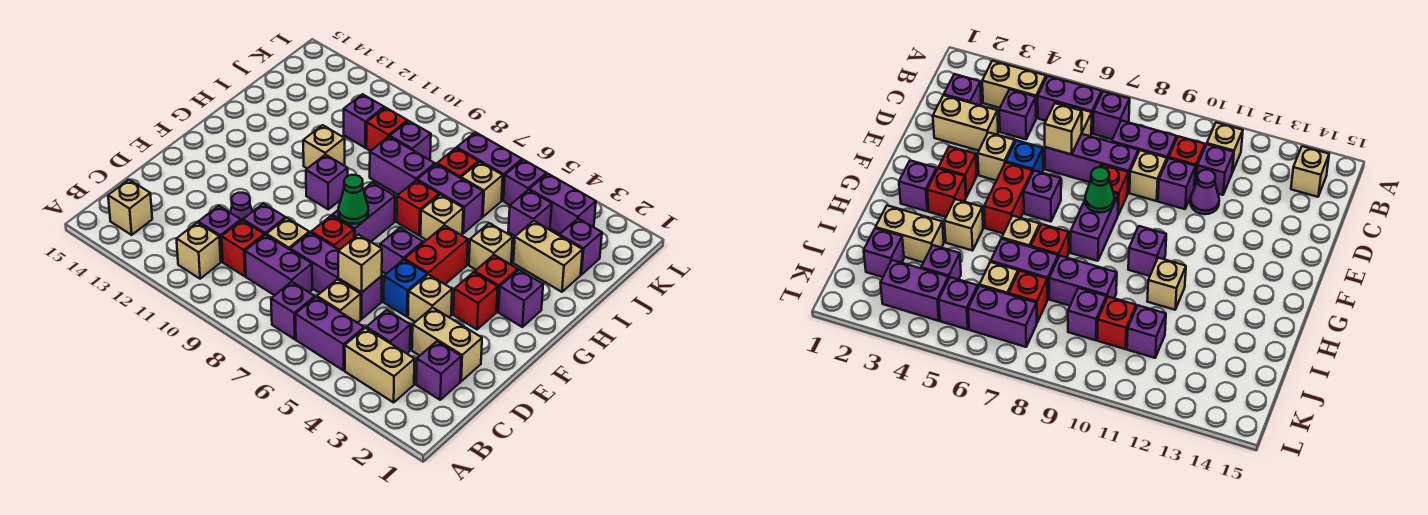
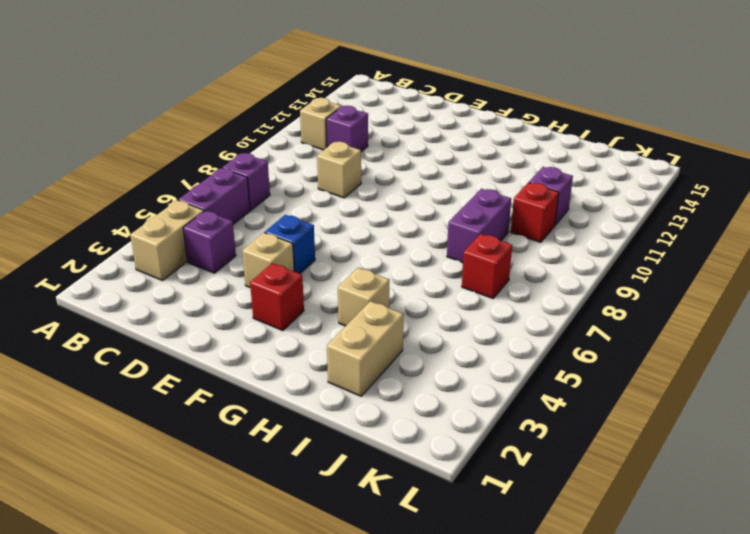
none -> tan 1x1 brick [108,180,152,235]
none -> purple 1x1 brick [416,341,461,400]
none -> tan 1x1 brick [317,279,361,323]
none -> purple 1x2 brick [245,235,312,295]

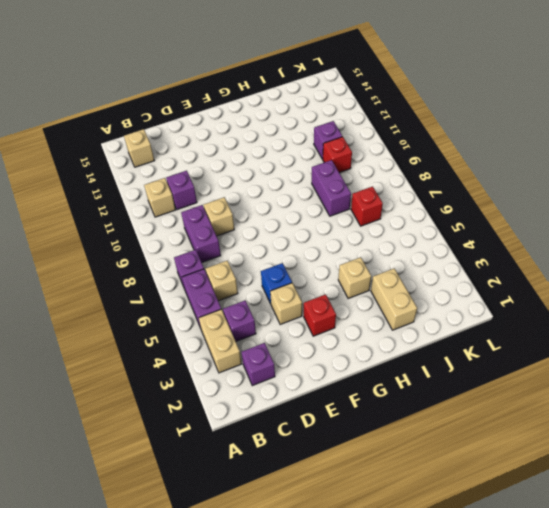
none -> red 1x1 brick [222,220,264,276]
none -> tan 1x2 brick [412,307,482,381]
none -> purple 1x3 brick [290,232,382,319]
none -> purple 1x1 brick [243,204,286,235]

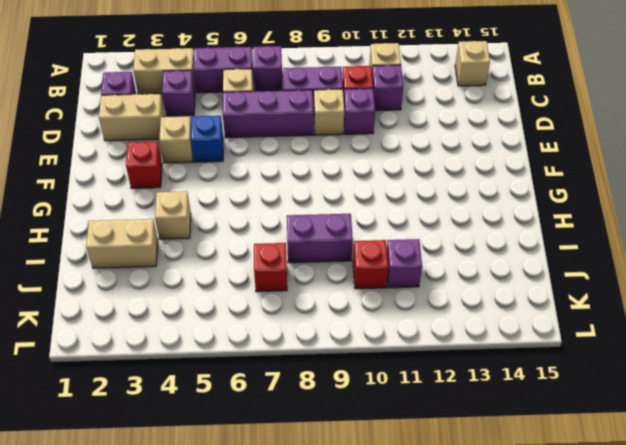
none -> purple 1x1 cone [230,193,252,220]
none -> red 1x1 brick [311,216,354,250]
none -> red 1x2 brick [405,225,468,284]
none -> purple 1x1 brick [380,228,423,274]

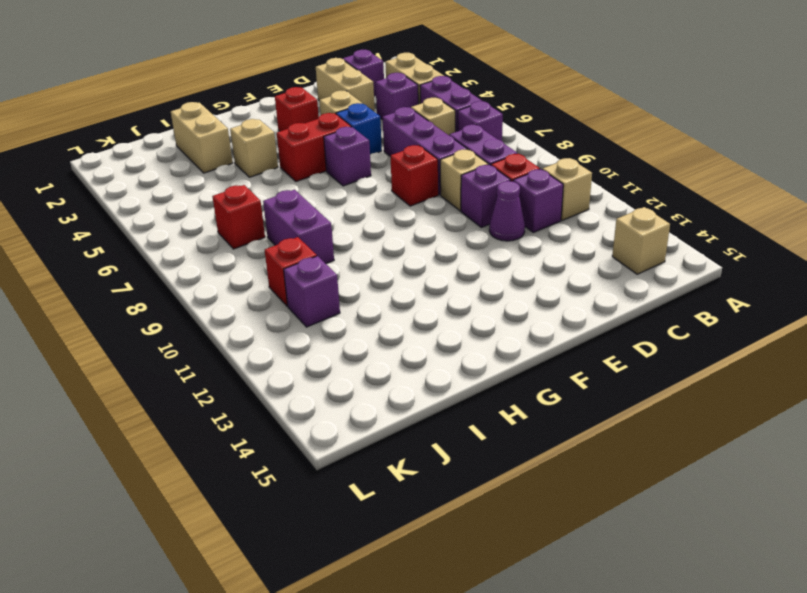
none -> purple 1x2 brick [332,182,395,242]
none -> purple 1x1 brick [499,270,543,327]
none -> red 1x1 brick [475,255,518,312]
none -> purple 1x1 brick [306,155,348,209]

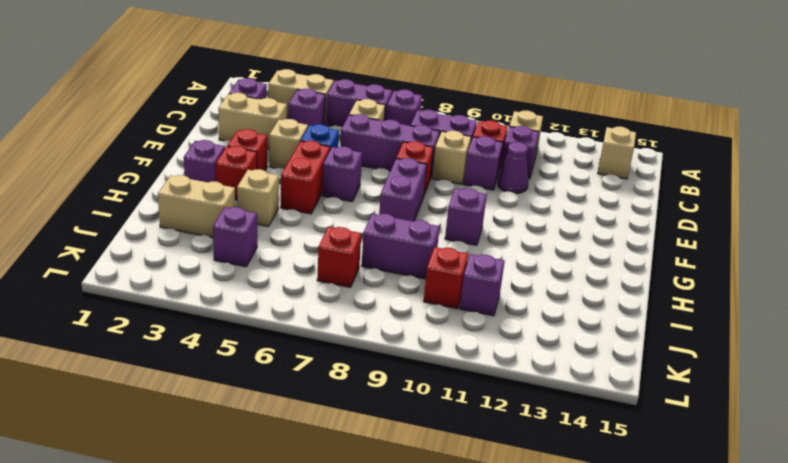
none -> tan 1x1 brick [421,194,463,240]
none -> red 1x1 brick [397,180,439,236]
none -> tan 1x1 brick [303,125,345,169]
none -> purple 1x2 brick [417,164,483,233]

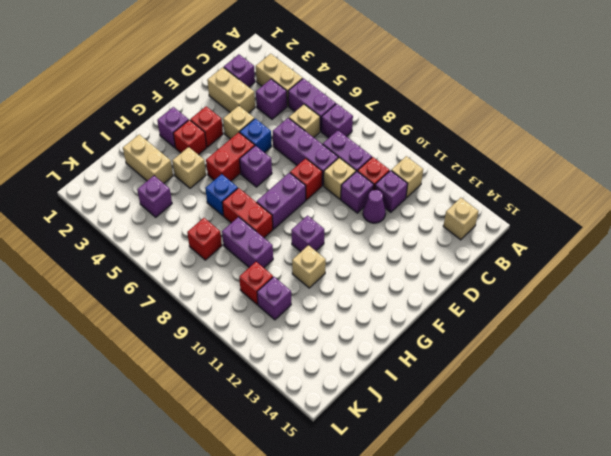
blue 1x1 brick [205,174,238,216] -> tan 1x1 brick [421,194,463,240]
red 1x2 brick [222,188,273,238] -> red 1x1 brick [397,180,439,236]
none -> purple 1x2 brick [417,164,483,233]
none -> purple 1x1 brick [559,219,602,275]
none -> tan 1x1 brick [461,162,503,217]
none -> purple 1x1 brick [390,121,431,160]

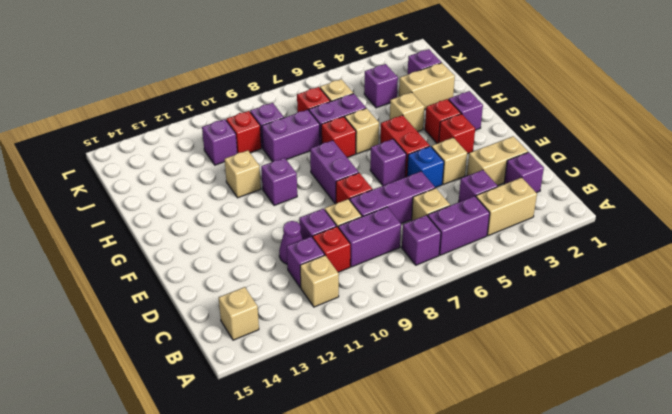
none -> purple 1x2 brick [529,174,596,234]
none -> purple 1x1 brick [504,160,546,205]
none -> purple 1x2 brick [457,132,522,200]
none -> tan 1x1 brick [338,235,382,292]

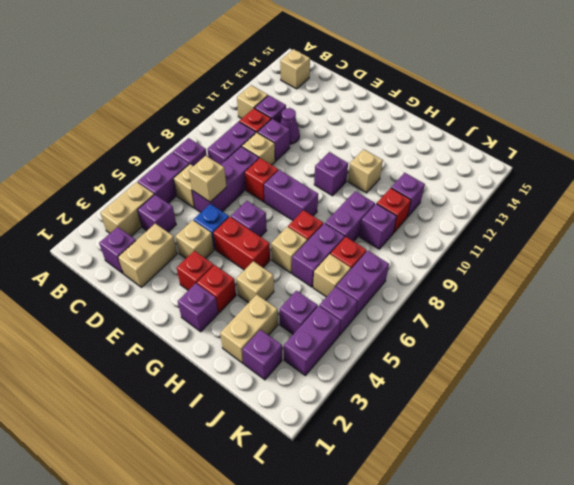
none -> green 1x1 cone [338,175,368,224]

